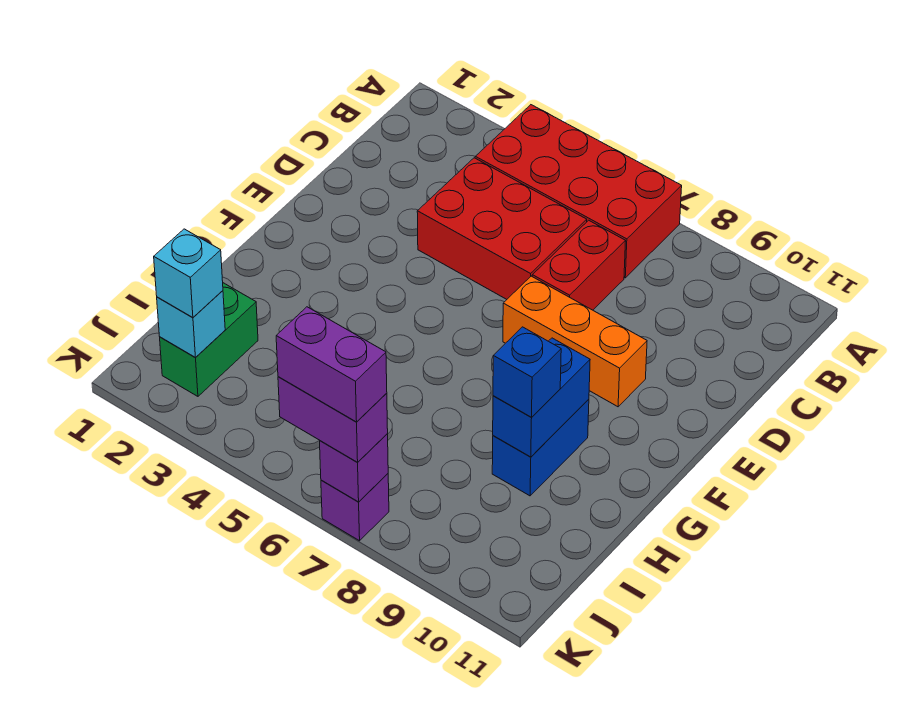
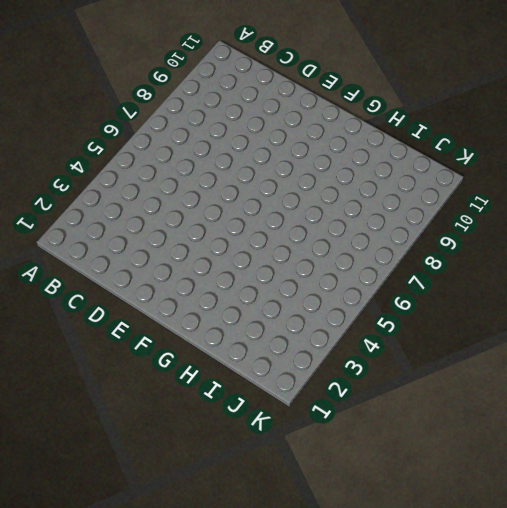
none -> red 2x4 brick [475,105,682,278]
none -> red 2x3 brick [417,158,587,299]
none -> red 1x2 brick [532,220,626,310]

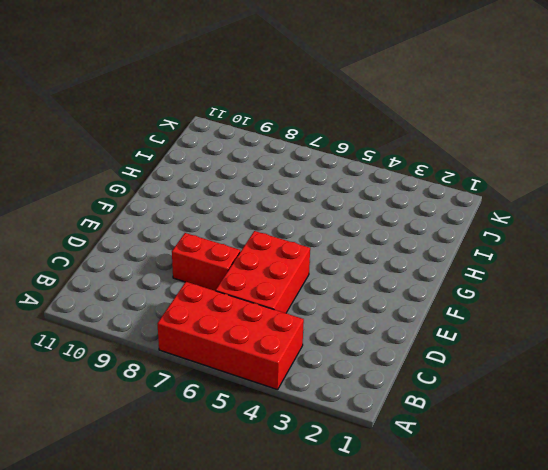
red 2x3 brick [216,231,310,313] -> red 2x3 brick turned to [417,158,587,299]
red 1x2 brick [172,233,240,291] -> red 1x2 brick turned to [532,220,626,310]
none -> orange 1x3 brick [503,276,647,407]
none -> blue 1x2 brick [492,399,589,496]
none -> green 1x2 brick [160,283,258,396]

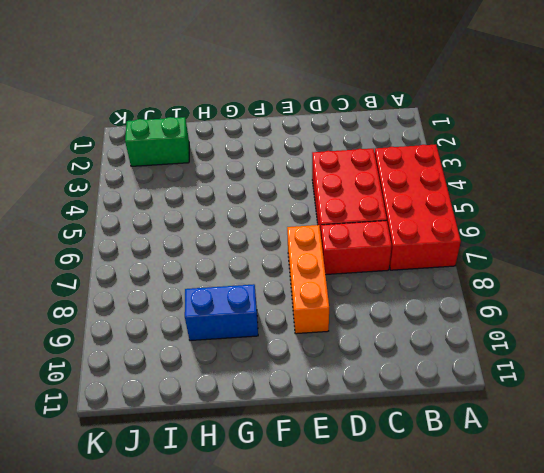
none -> purple 1x1 brick [321,474,389,541]
none -> blue 1x2 brick [493,338,590,457]
none -> cyan 1x1 brick [157,291,225,357]

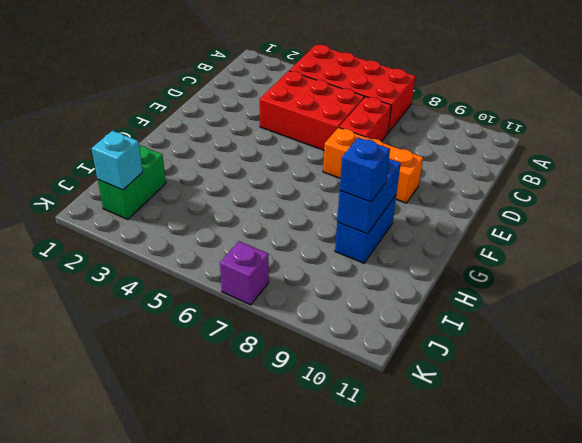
none -> purple 1x1 brick [320,434,388,502]
none -> cyan 1x1 brick [154,229,223,317]
none -> purple 1x2 brick [278,377,388,462]

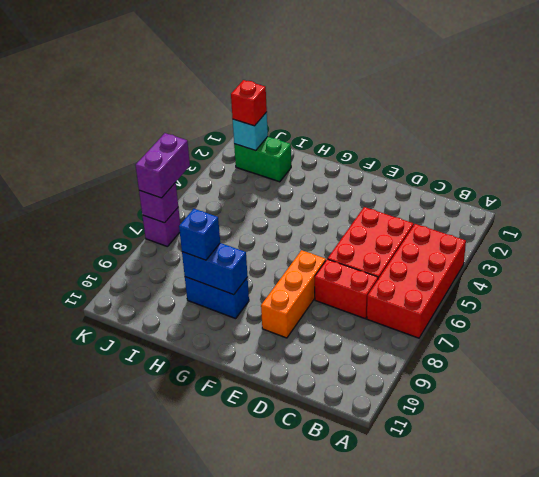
red 1x1 brick [231,80,267,126] -> cyan 1x1 brick [154,229,223,317]
none -> purple 1x2 brick [276,307,387,422]

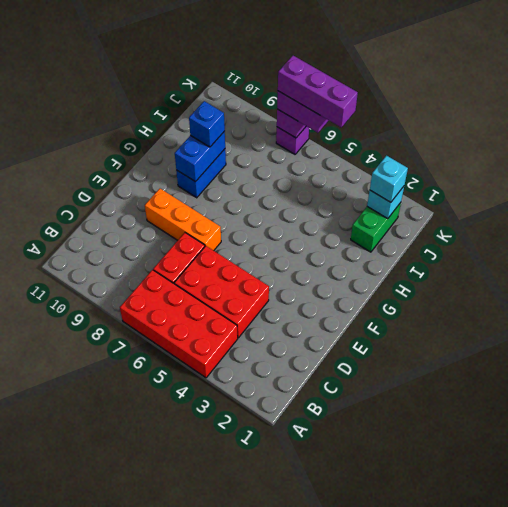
purple 1x3 brick [278,56,358,128] -> purple 1x2 brick [276,307,387,422]

